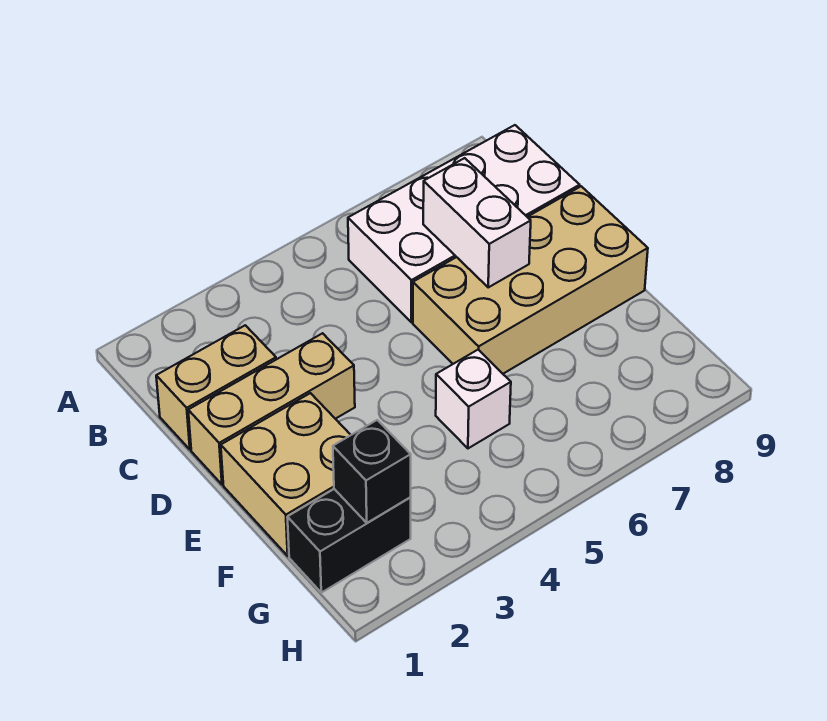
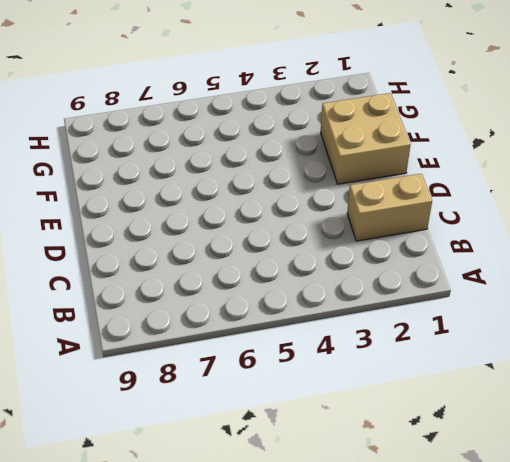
none -> white 2x4 brick [348,125,580,323]
none -> tan 1x3 brick [188,333,355,484]

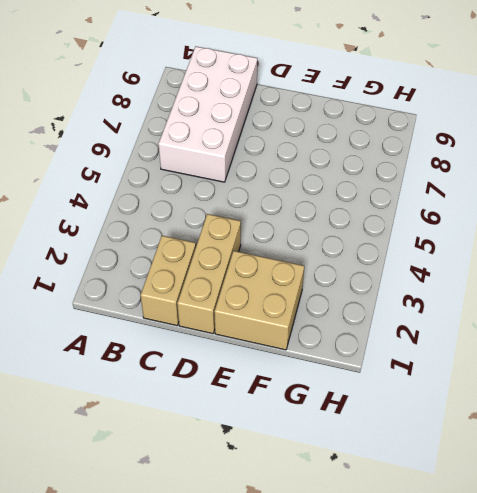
none -> tan 2x4 brick [413,186,648,374]
none -> white 1x1 brick [436,350,511,448]

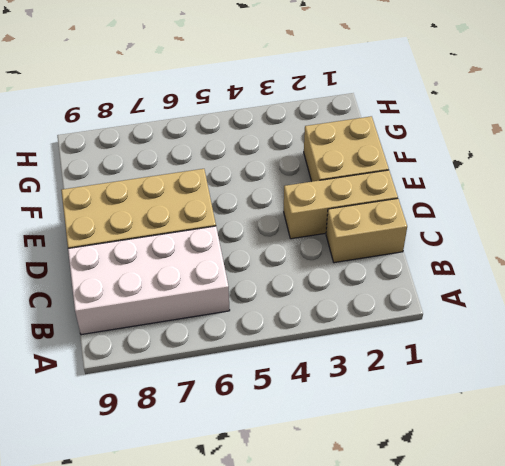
none -> white 1x1 brick [436,350,511,448]
none -> black 1x2 brick [287,489,411,593]

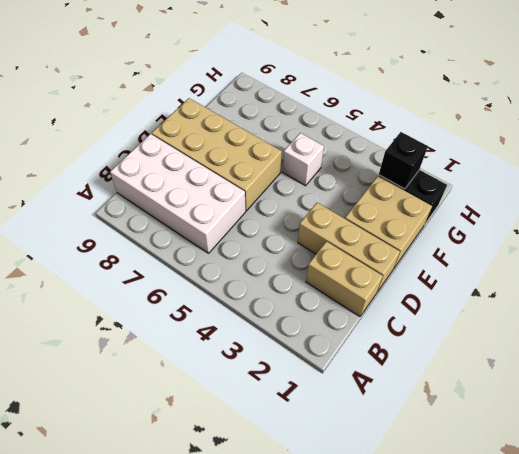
none -> white 1x2 brick [423,158,531,287]

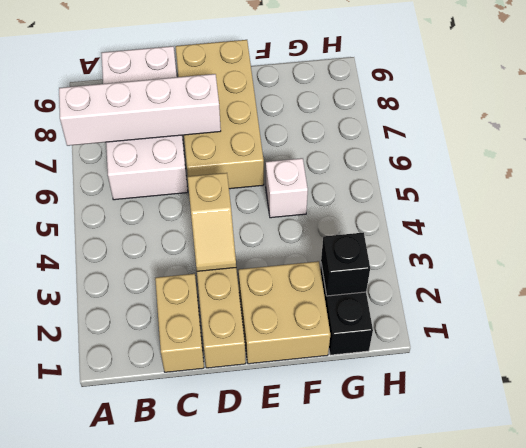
white 1x4 brick [59,74,221,146] -> white 1x2 brick [423,158,531,287]
tan 1x2 slope [188,173,236,271] -> none

